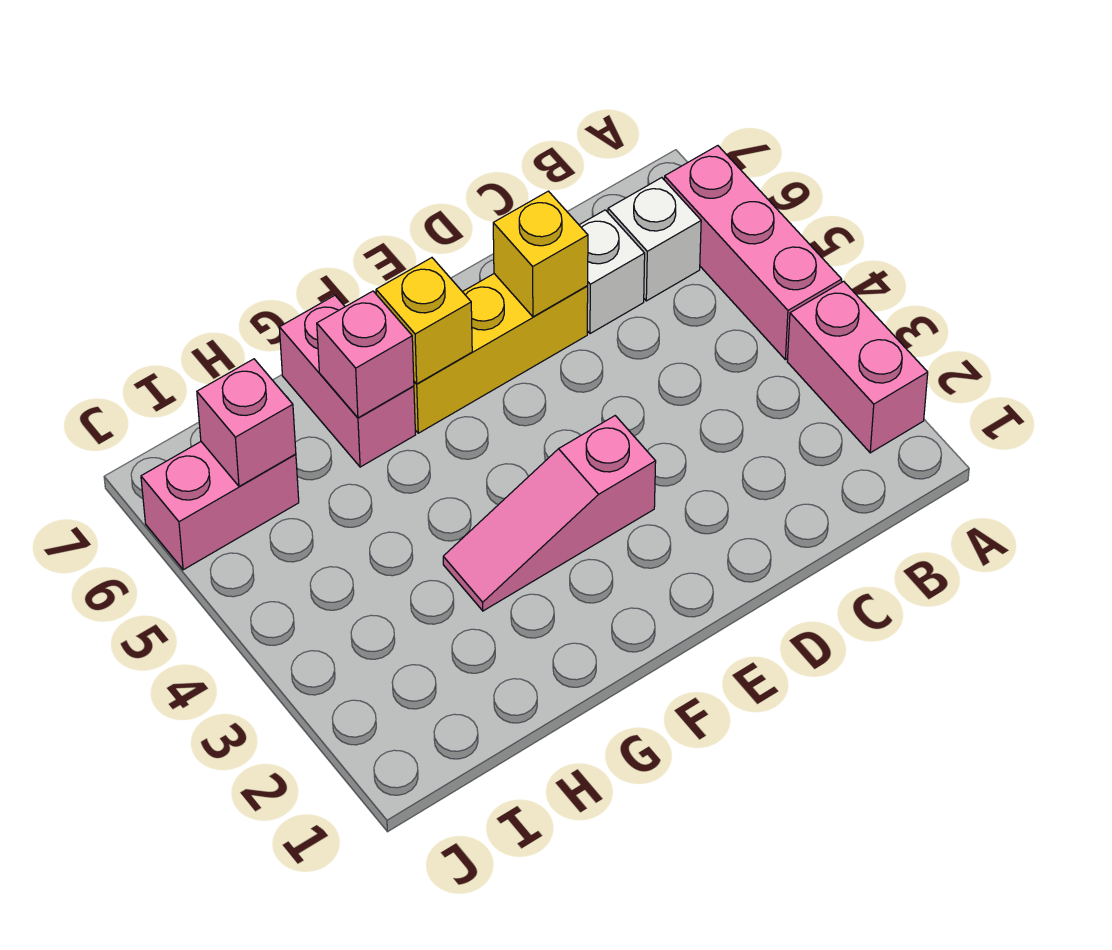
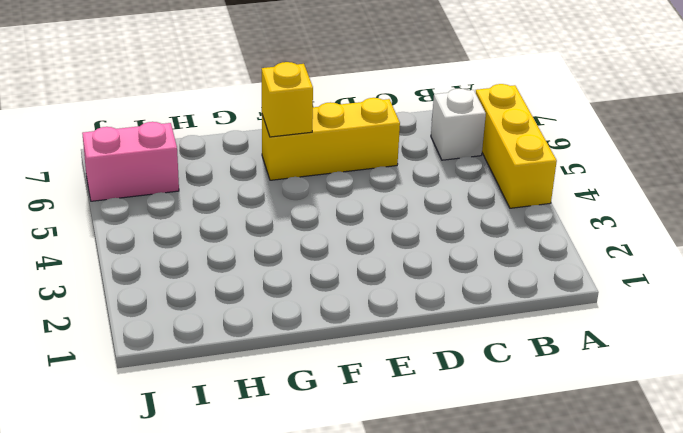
yellow 1x3 brick [476,84,557,208] -> pink 1x3 brick [664,146,842,360]
none -> pink 1x2 brick [787,281,928,453]
none -> white 1x1 brick [579,210,645,334]
none -> pink 1x3 slope [443,416,656,611]

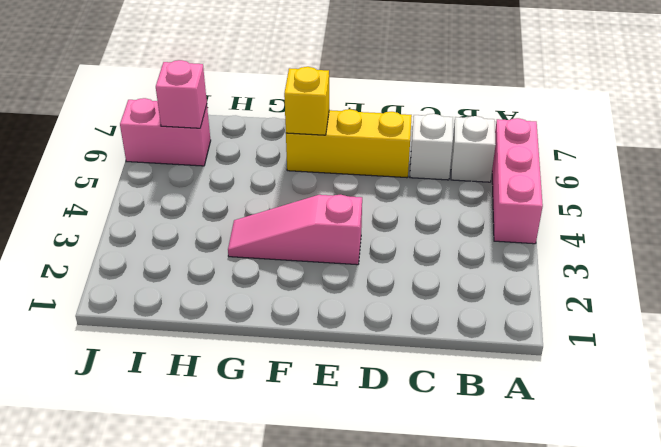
none -> pink 1x2 brick [787,281,928,453]
none -> pink 1x2 brick [279,295,416,467]
none -> yellow 1x1 brick [493,191,588,317]

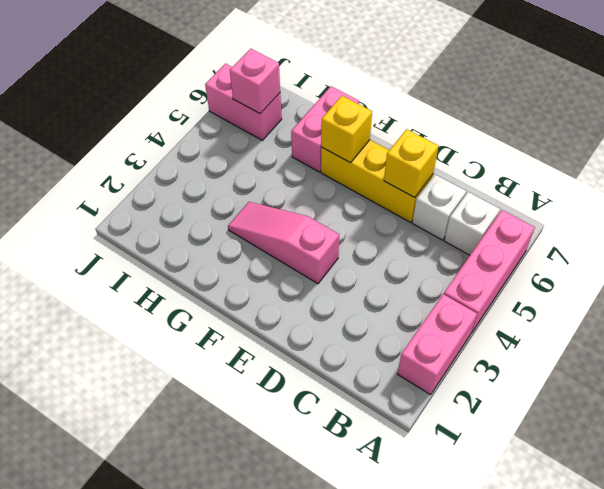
none -> pink 1x1 brick [317,291,414,418]

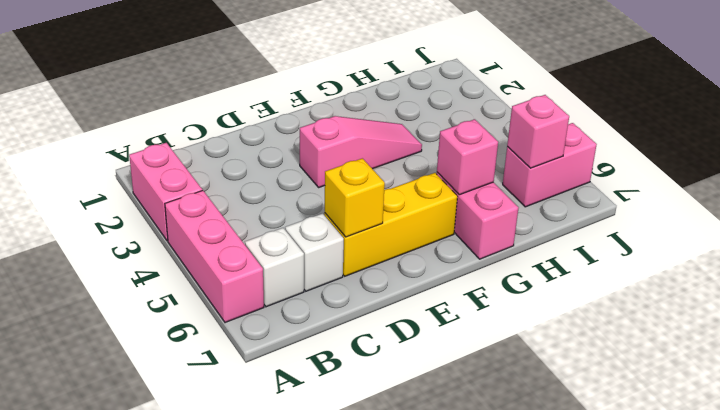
none -> yellow 1x1 brick [376,258,472,384]

